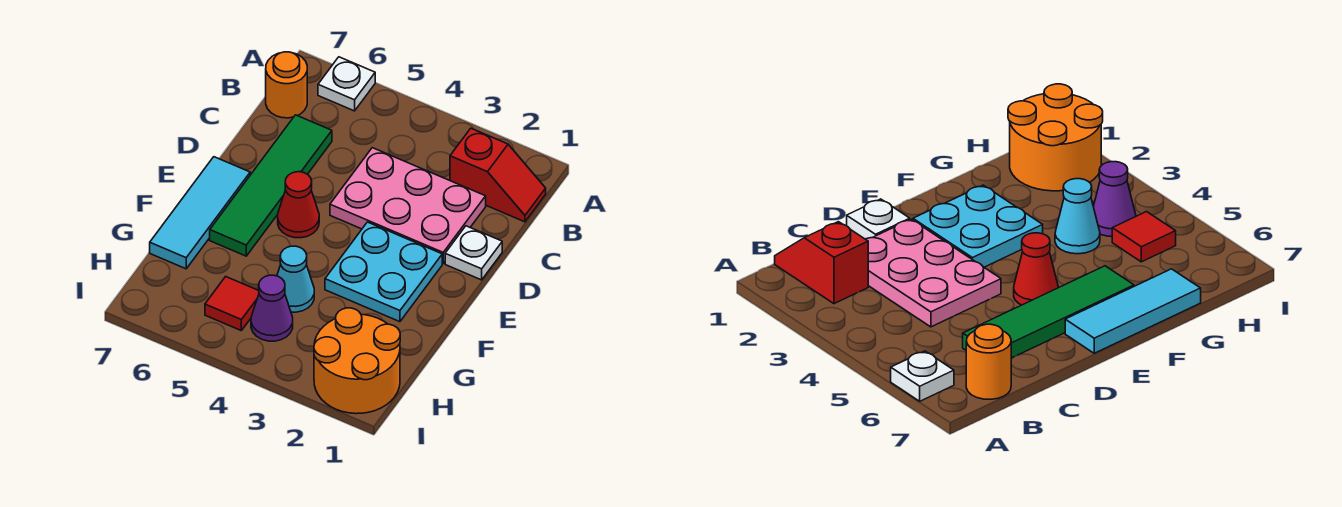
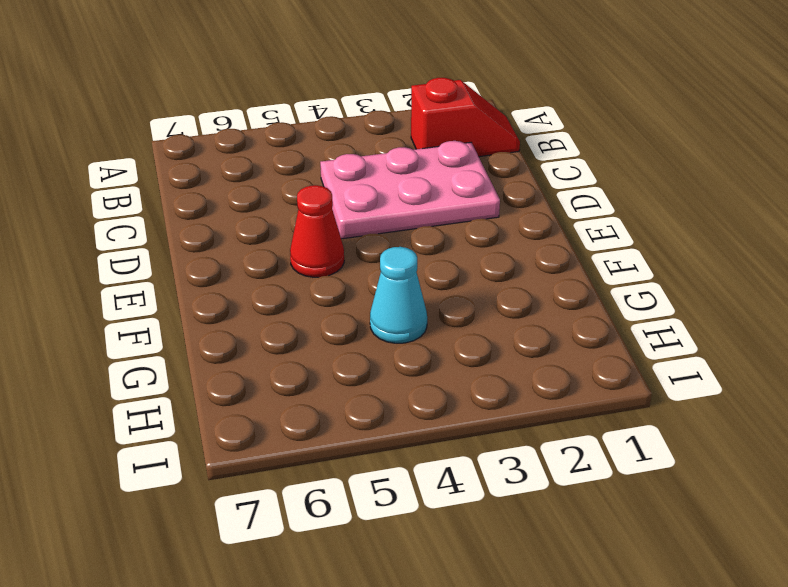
none -> white 1x1 plate [318,57,375,111]
none -> orange 1x1 round brick [266,52,307,118]
none -> green 1x4 tile [210,115,332,256]

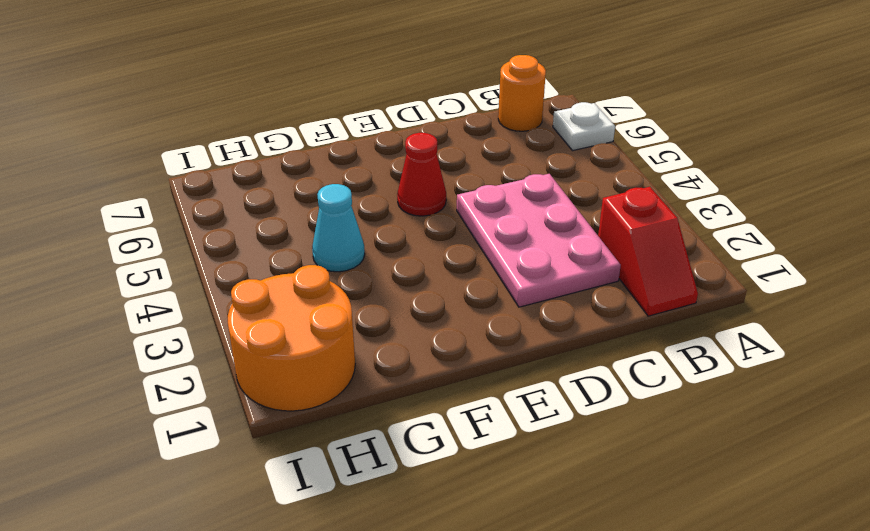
none -> green 1x4 tile [210,115,332,256]
none -> white 1x1 plate [445,226,502,280]
none -> cyan 2x2 plate [325,222,442,322]

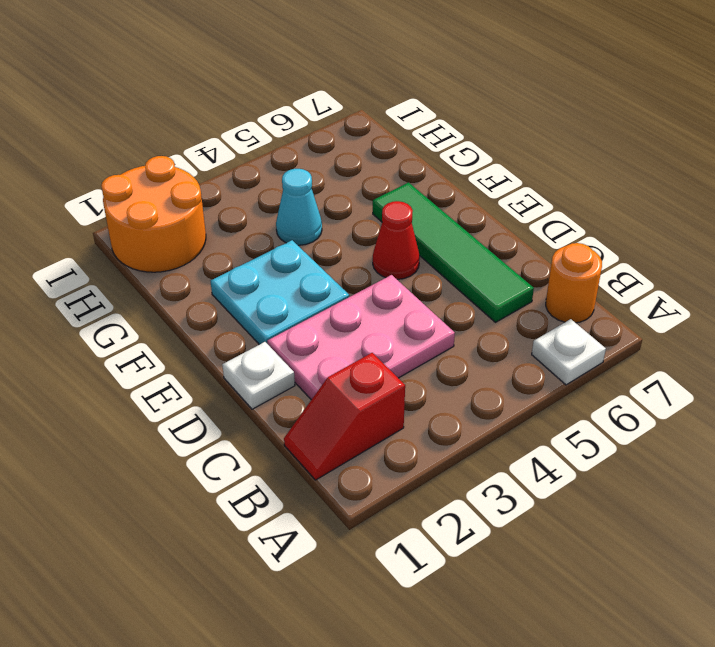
none -> cyan 1x3 tile [150,157,250,269]
none -> purple 1x1 cone [251,275,293,341]
none -> red 1x1 tile [205,277,259,330]

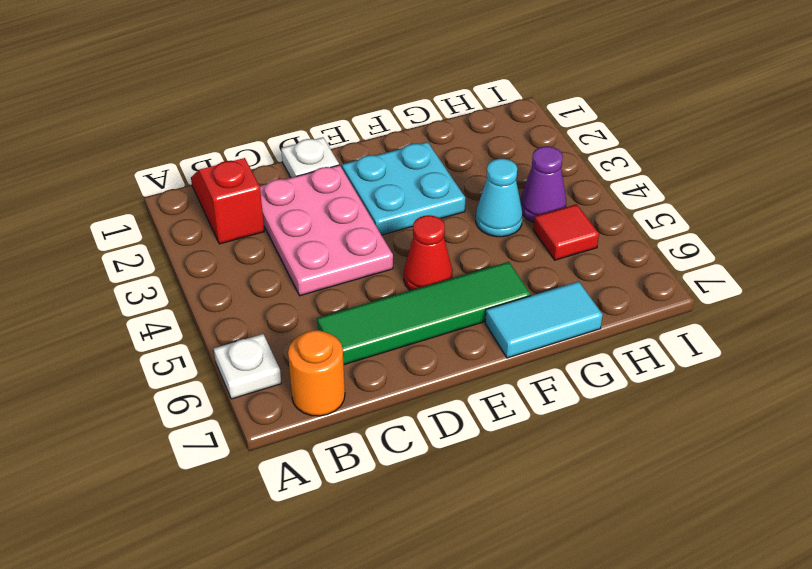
cyan 1x2 tile [485,281,602,358] -> cyan 1x3 tile [150,157,250,269]
none -> orange 2x2 round brick [314,308,400,414]

